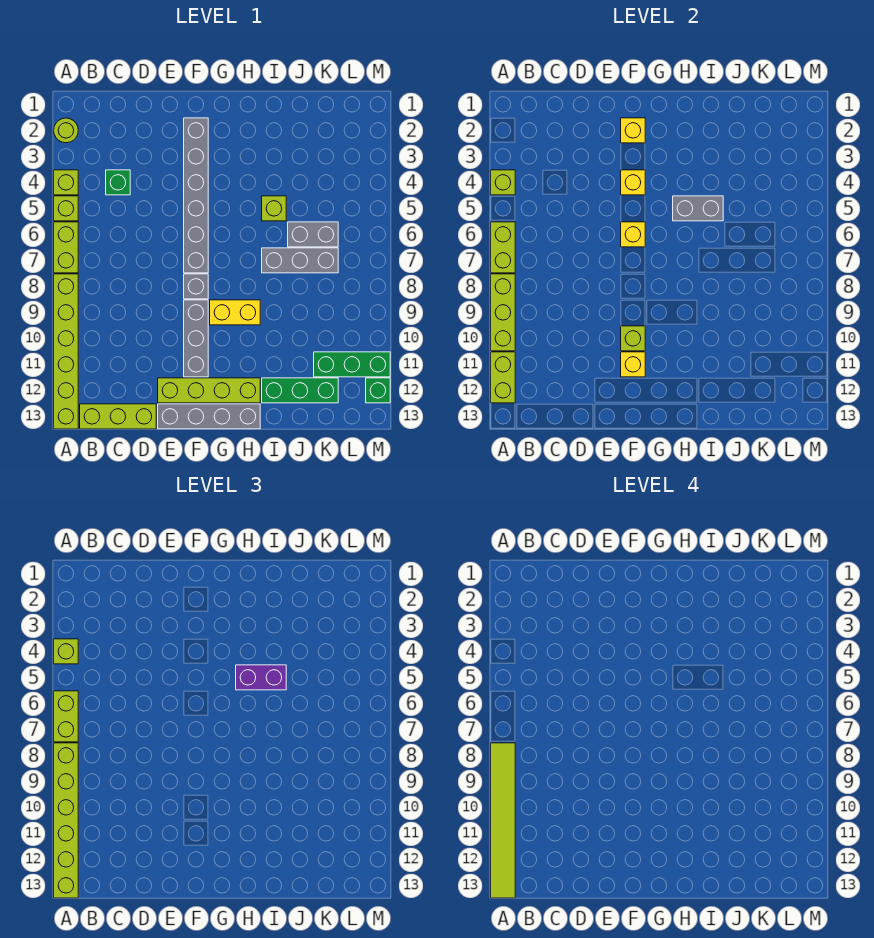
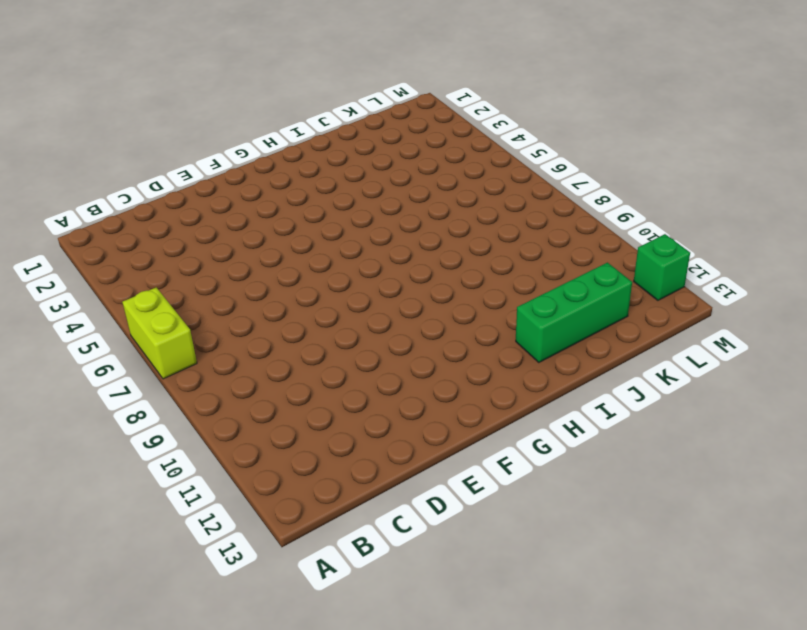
none -> lime 1x1 round brick [54,118,78,143]
none -> lime 1x1 brick [54,170,78,195]
none -> lime 1x1 brick [54,196,78,221]
none -> lime 1x6 brick [54,274,78,429]

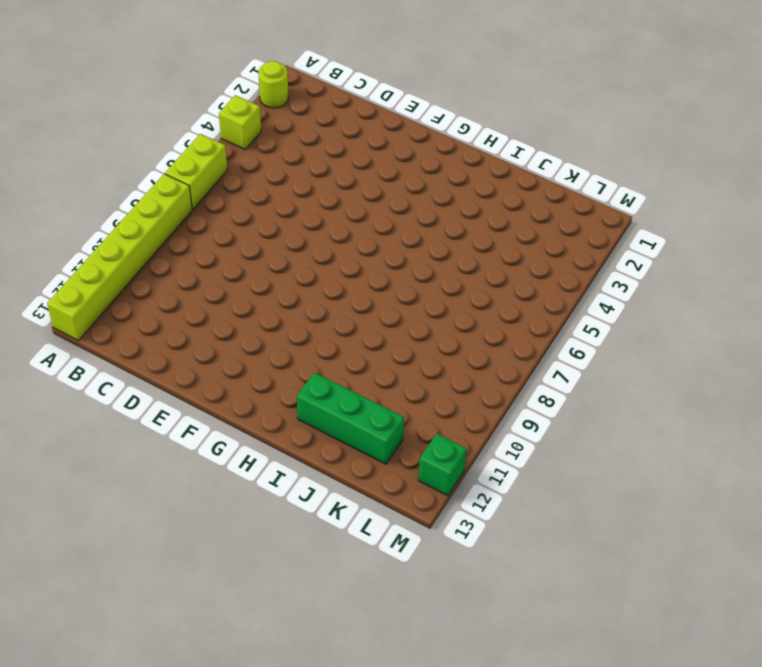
none -> lime 1x1 brick [54,196,78,221]
none -> lime 1x3 brick [80,404,156,429]
none -> green 1x1 brick [106,170,130,195]
none -> lime 1x4 brick [158,378,260,403]

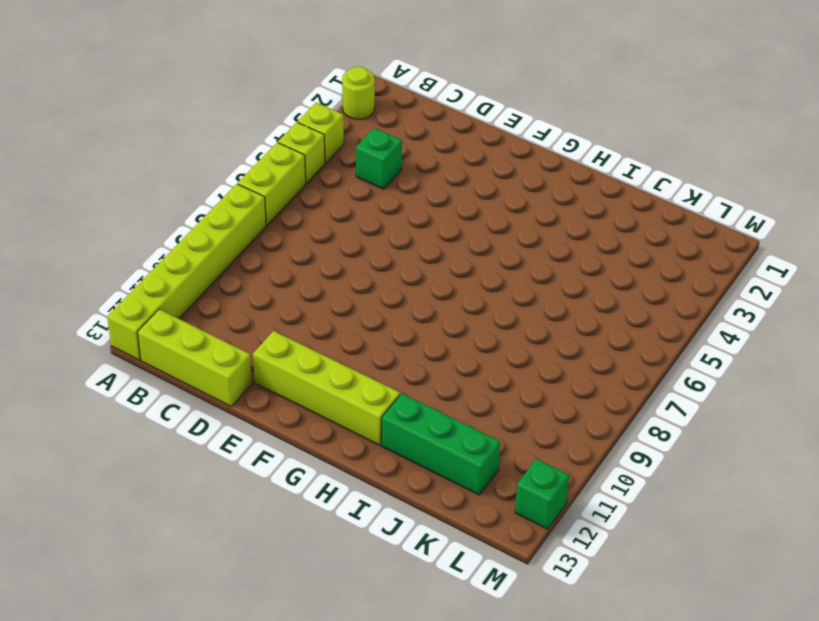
none -> grey 1x4 brick [158,404,260,429]
none -> grey 1x6 brick [184,118,208,273]
none -> grey 1x1 brick [184,274,208,299]
none -> grey 1x3 brick [184,300,208,377]

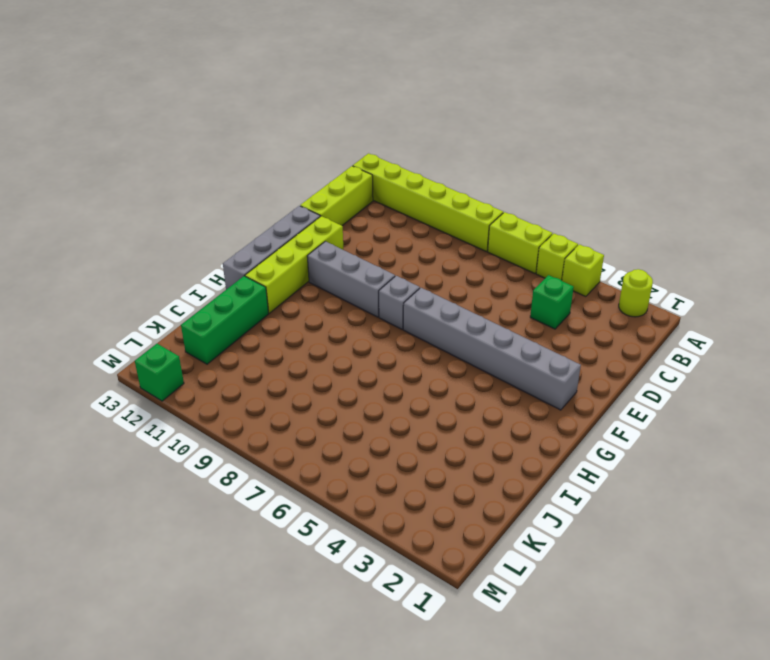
none -> yellow 1x2 brick [210,300,260,325]
none -> lime 1x1 brick [262,196,286,221]
none -> grey 1x3 brick [262,248,338,273]
none -> grey 1x2 brick [288,222,338,247]

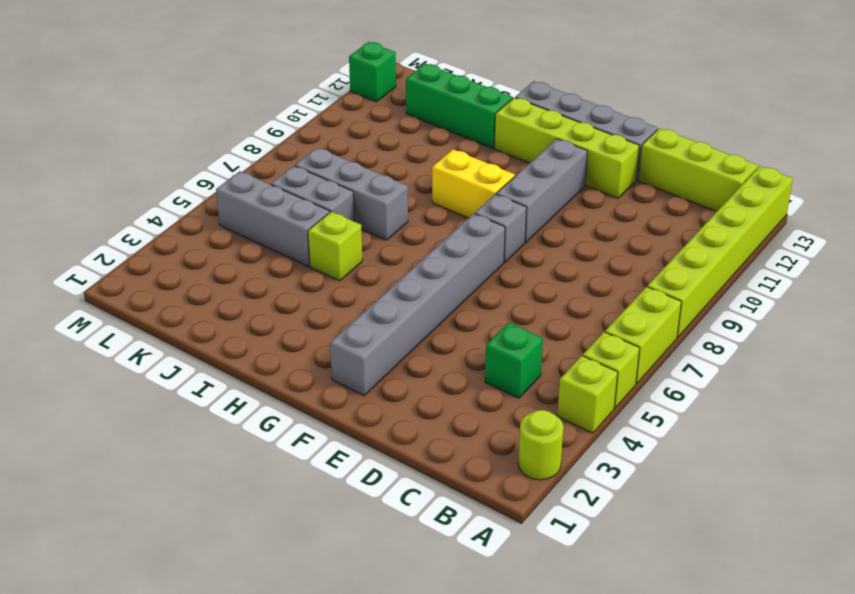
grey 1x3 brick [216,171,330,266] -> none
none -> green 1x3 brick [314,352,390,377]
none -> lime 1x1 brick [491,170,515,195]
none -> lime 1x2 brick [491,222,515,273]
none -> lime 1x3 brick [491,274,515,351]

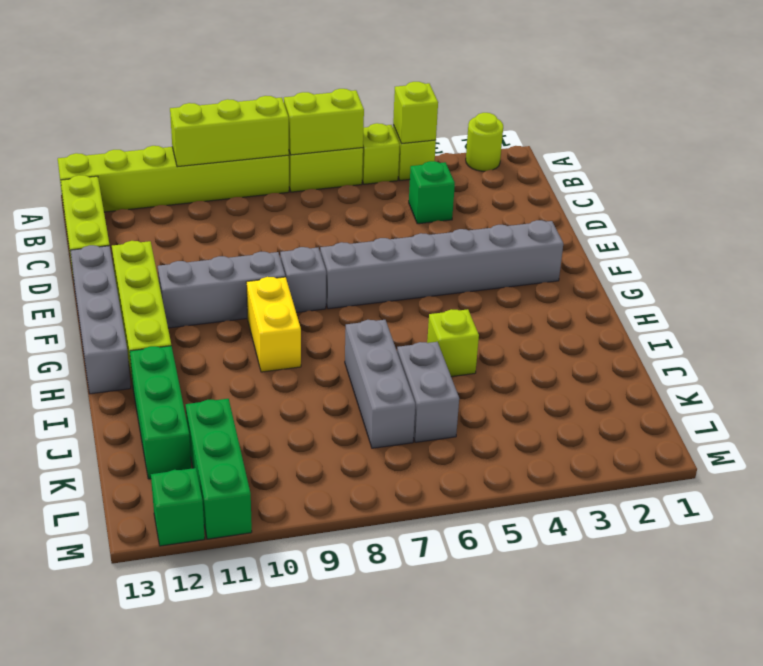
none -> lime 1x2 brick [491,352,515,403]
none -> yellow 1x1 brick [621,118,645,143]
none -> yellow 1x1 brick [621,170,645,195]
none -> yellow 1x1 brick [621,222,645,247]

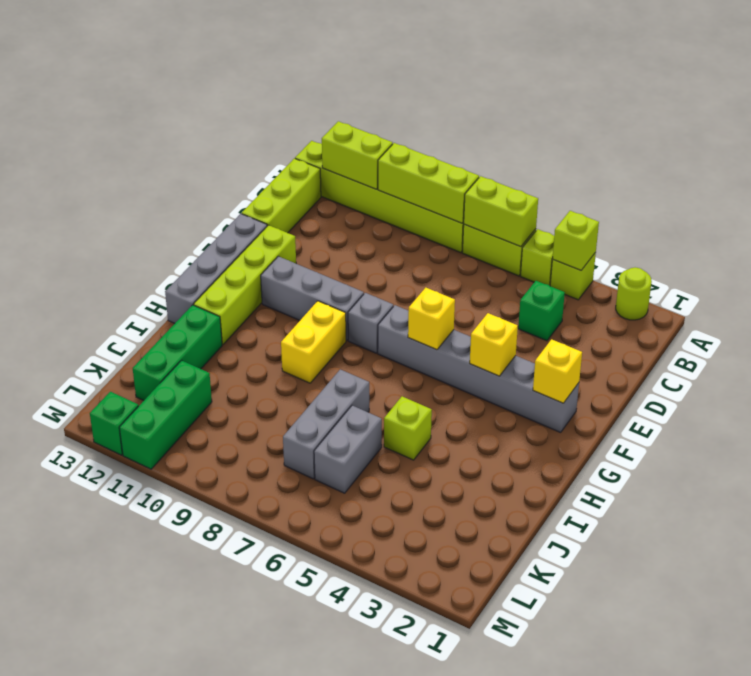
none -> lime 1x1 brick [621,326,645,351]
none -> yellow 1x1 brick [621,352,645,377]
none -> grey 1x2 brick [673,196,723,221]
none -> lime 1x1 brick [54,639,78,664]

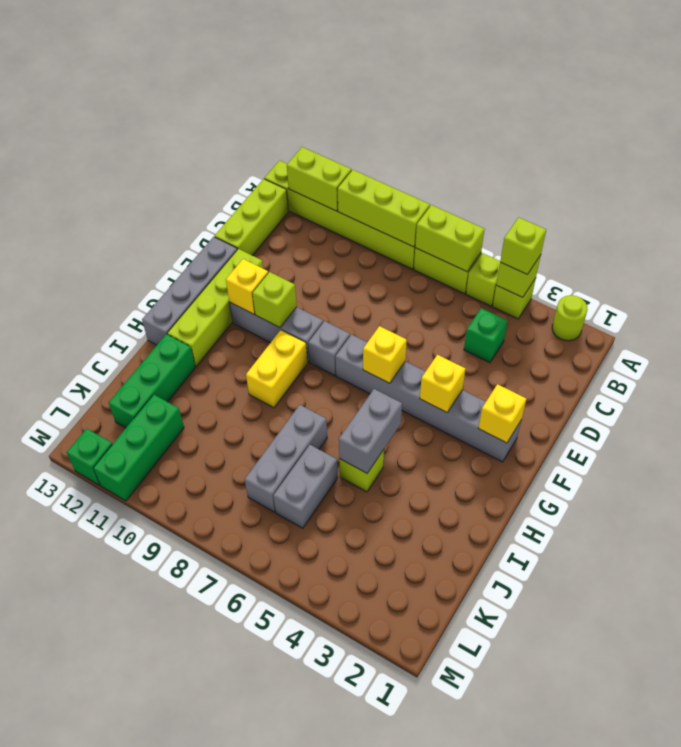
none -> lime 1x2 brick [54,691,78,742]
none -> lime 1x6 brick [54,743,78,898]
none -> purple 1x2 brick [236,665,286,690]
none -> lime 1x6 tile [491,743,515,898]

